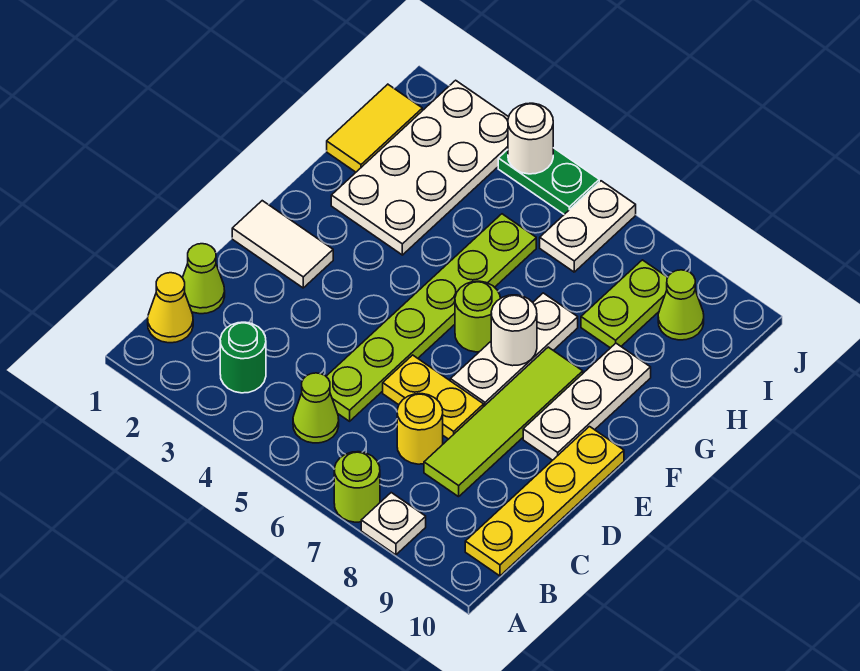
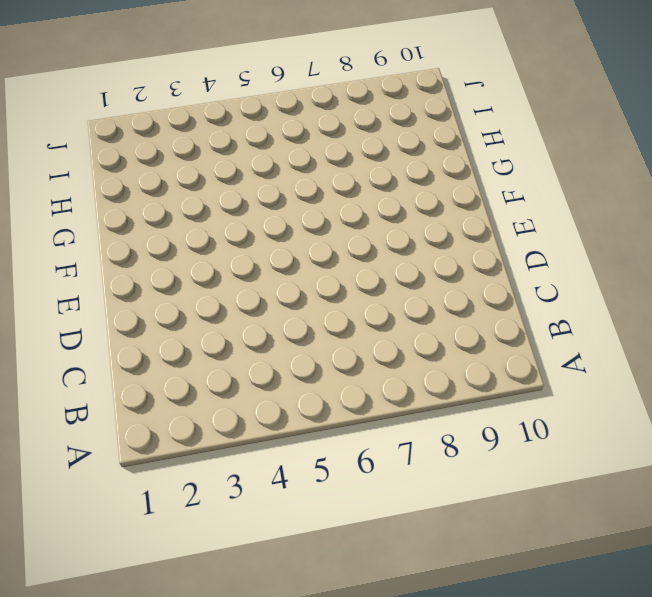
none -> lime 1x1 round brick [334,452,380,522]
none -> white 1x1 plate [361,493,426,555]
none -> yellow 1x1 cone [148,273,193,343]

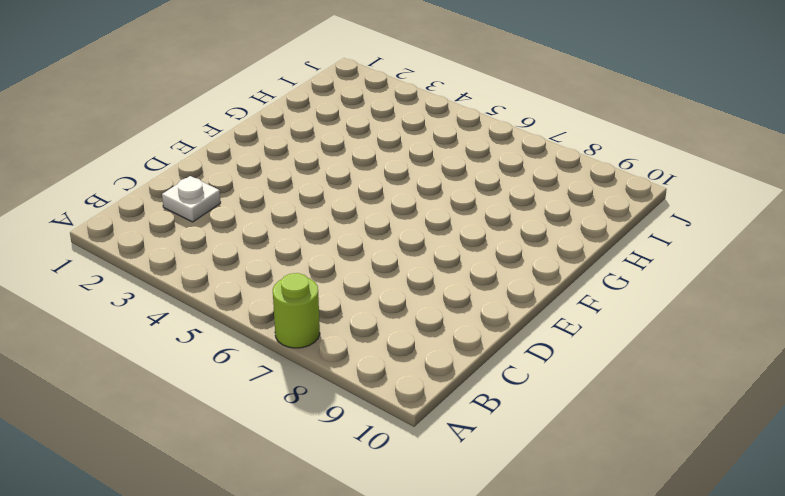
white 1x1 plate [162,176,221,222] -> white 1x1 plate moved to [361,493,426,555]
none -> yellow 1x1 cone [148,273,193,343]
none -> green 1x1 round brick [220,322,266,393]
none -> lime 1x1 cone [293,373,339,443]

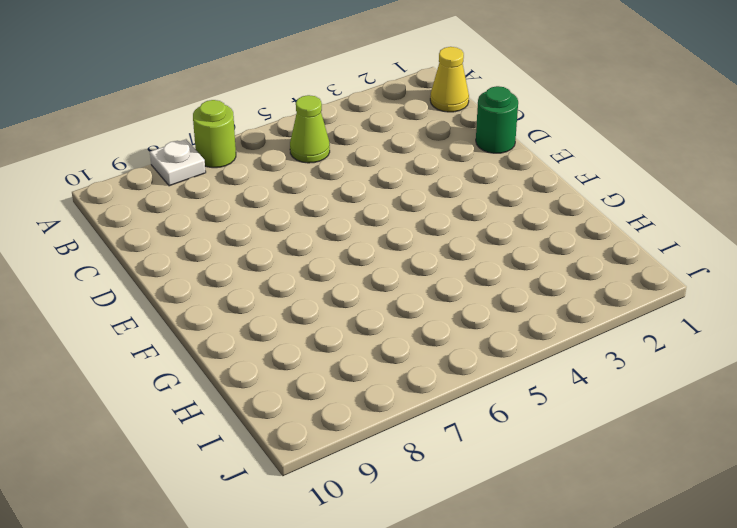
green 1x1 round brick [476,86,518,153] -> green 1x1 round brick moved to [220,322,266,393]
none -> yellow 1x4 plate [465,427,624,576]
none -> lime 1x1 cone [183,244,225,314]
none -> lime 1x6 plate [326,214,536,421]

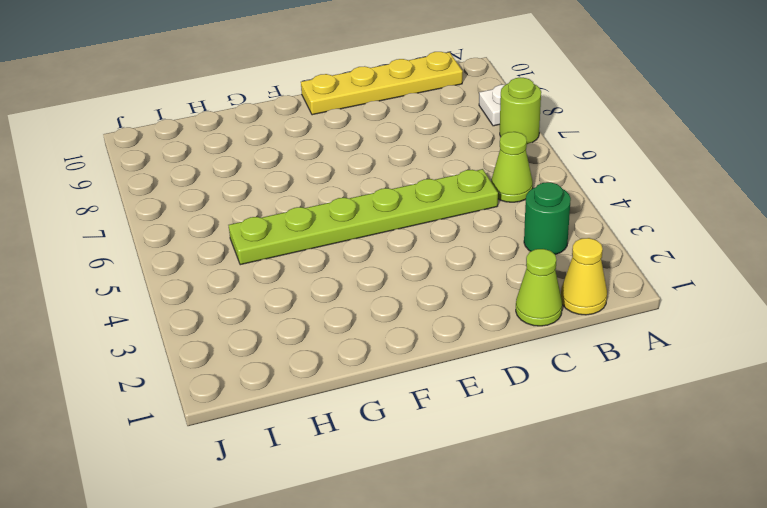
none -> yellow 1x1 round brick [397,394,443,464]
none -> lime 1x4 tile [424,347,583,497]
none -> yellow 1x2 plate [383,355,484,439]

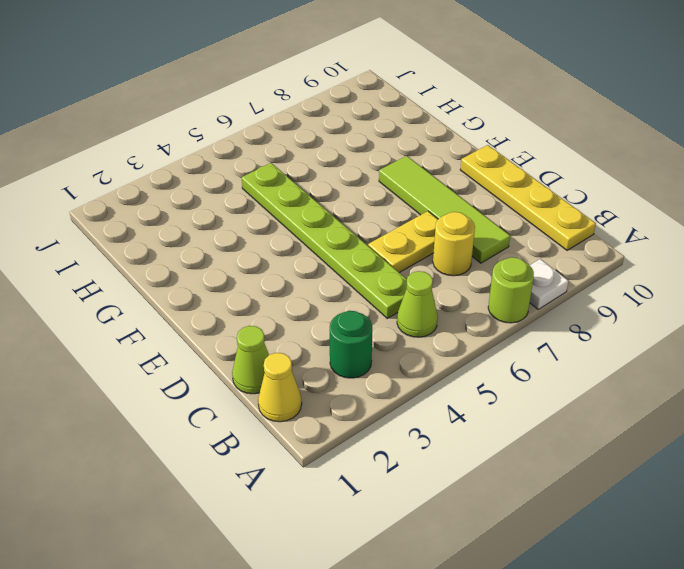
none -> white 1x2 tile [232,201,333,288]
none -> white 1x3 plate [450,293,578,406]
none -> white 1x3 plate [523,343,651,460]

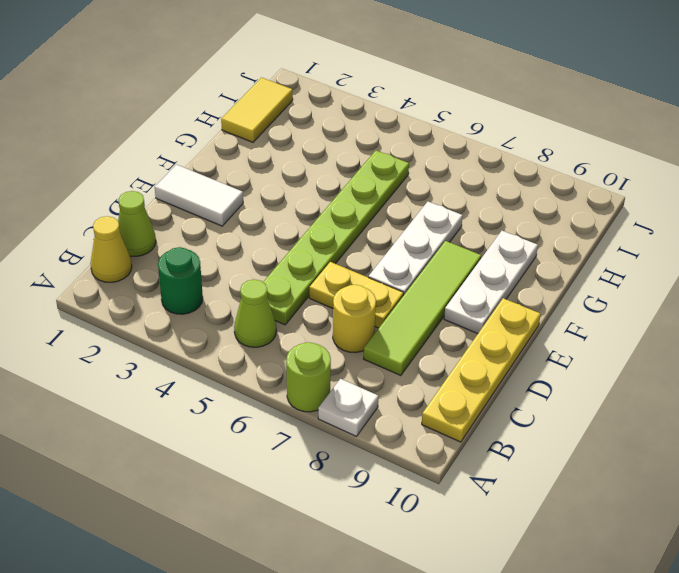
none -> lime 1x1 round brick [455,281,500,352]
none -> white 2x4 plate [331,80,509,255]
none -> lime 1x2 plate [581,260,668,348]

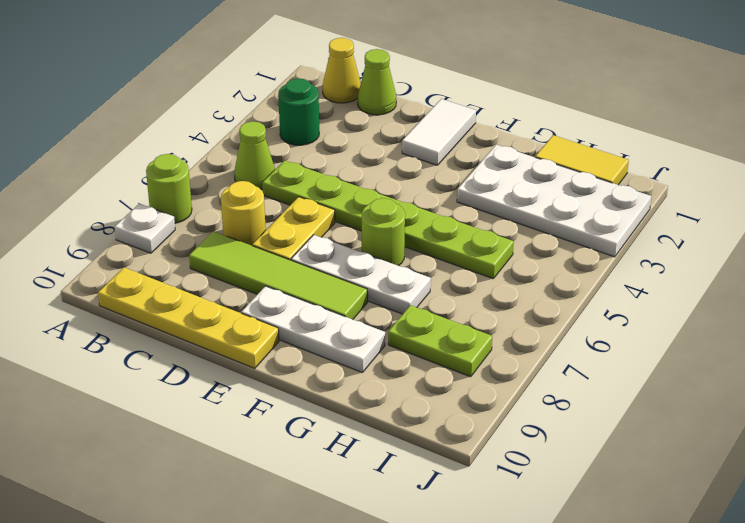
none -> white 1x2 plate [540,181,636,272]
none -> lime 1x1 cone [658,270,704,340]
none -> green 1x2 plate [498,148,599,214]

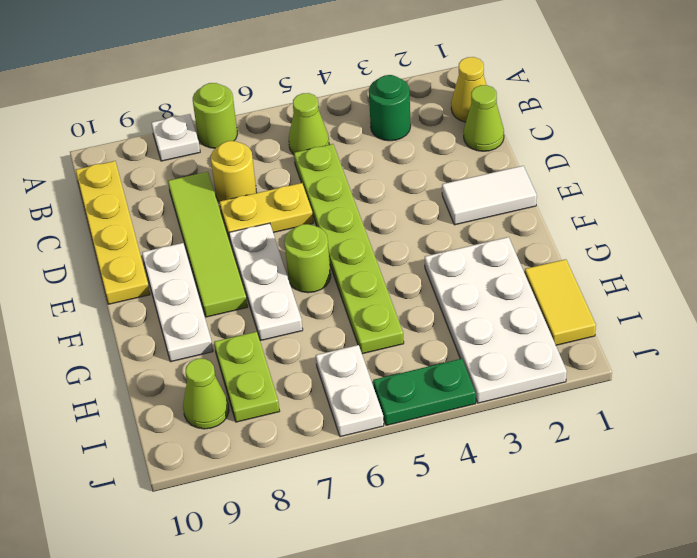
none -> white 1x1 round brick [491,295,537,366]
none -> white 1x1 round brick [508,103,553,174]

